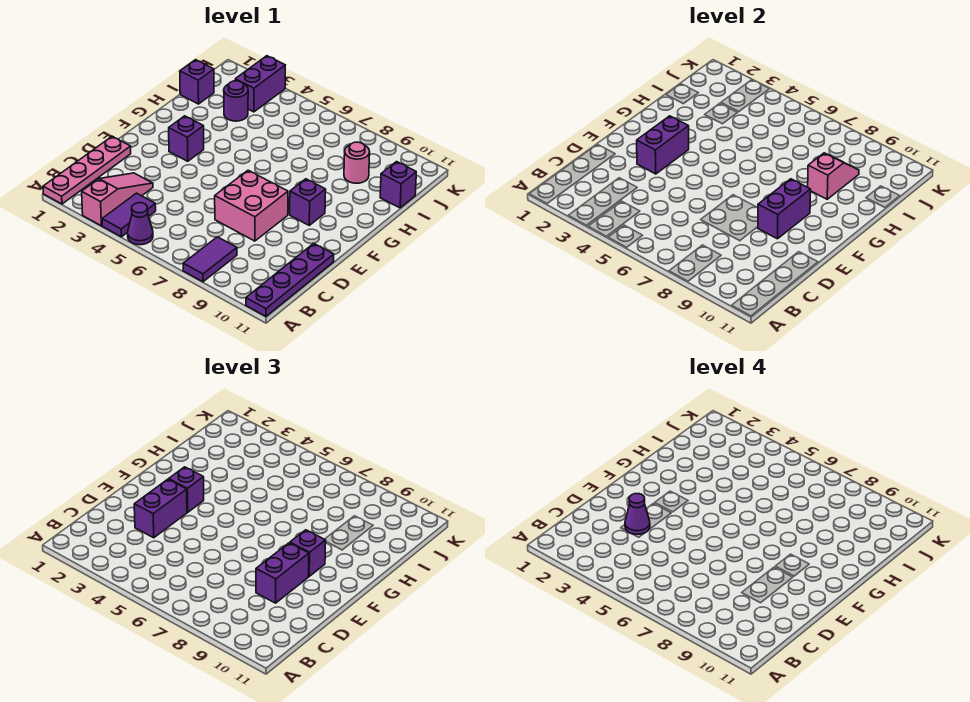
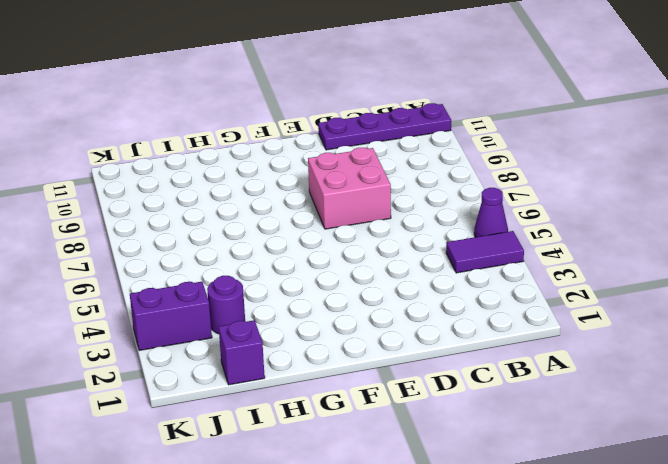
none -> pink 1x4 plate [43,136,131,204]
none -> pink 1x3 slope [82,173,153,226]
none -> purple 1x2 tile [183,237,237,282]

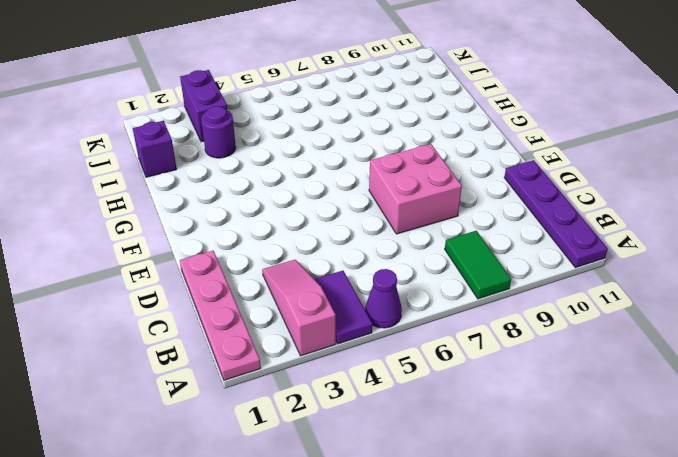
green 1x2 tile [445,231,511,299] -> purple 1x2 tile [183,237,237,282]
none -> purple 1x1 brick [169,116,204,161]
none -> purple 1x1 brick [290,179,326,225]
none -> pink 1x1 round brick [344,142,370,183]

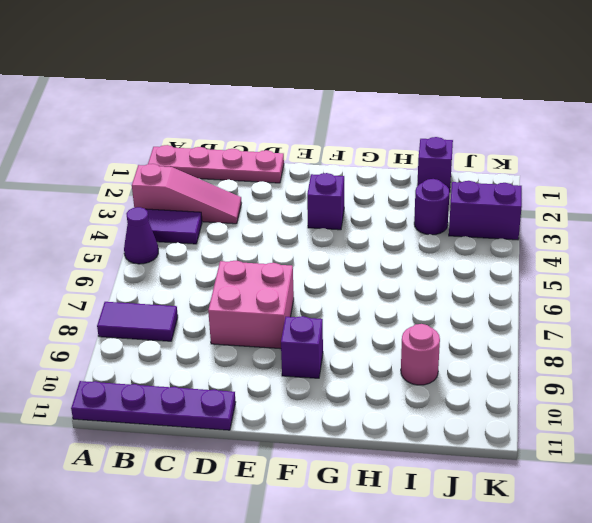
none -> purple 1x1 brick [380,162,416,208]
none -> purple 1x2 brick [637,116,689,174]
none -> purple 1x2 brick [758,179,811,239]

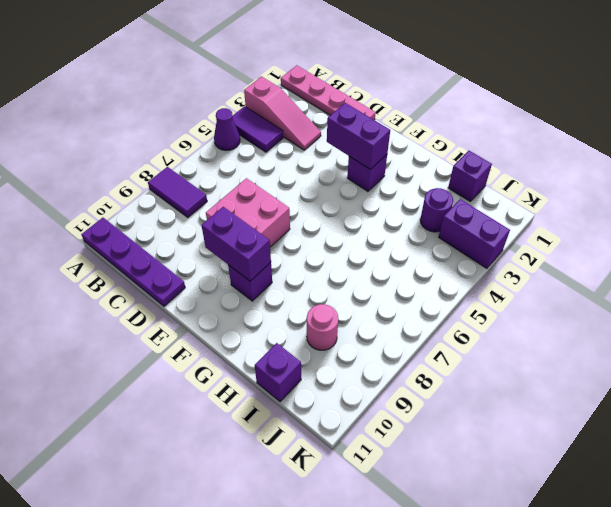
none -> pink 1x2 slope [808,153,859,199]
none -> purple 1x2 brick [134,479,187,538]
none -> purple 1x2 brick [256,543,309,603]

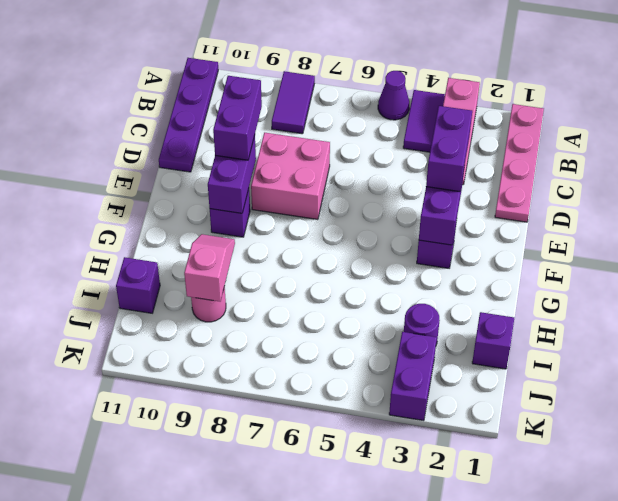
pink 1x2 slope [184,234,235,301] -> pink 1x2 slope turned to [808,153,859,199]
none -> purple 1x1 brick [169,467,204,512]
none -> purple 1x1 brick [290,530,326,576]
none -> purple 1x1 cone [625,494,650,534]

